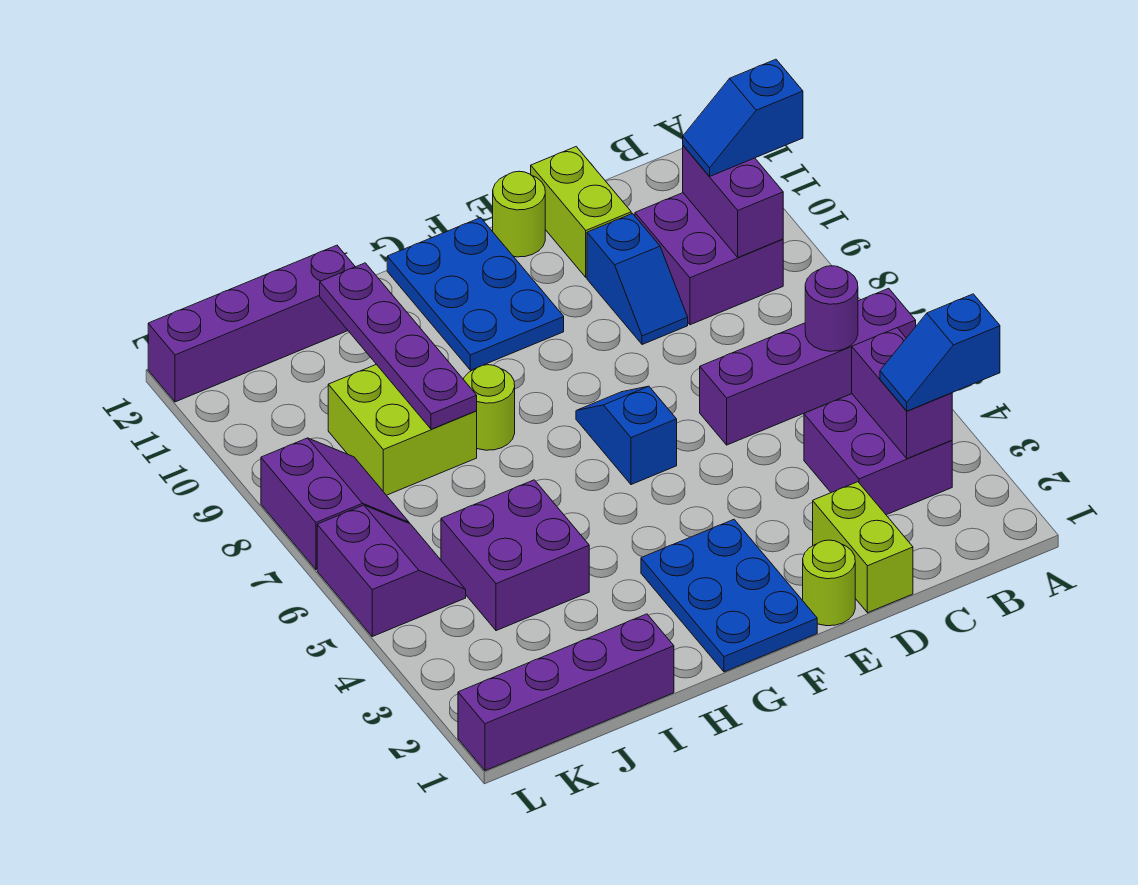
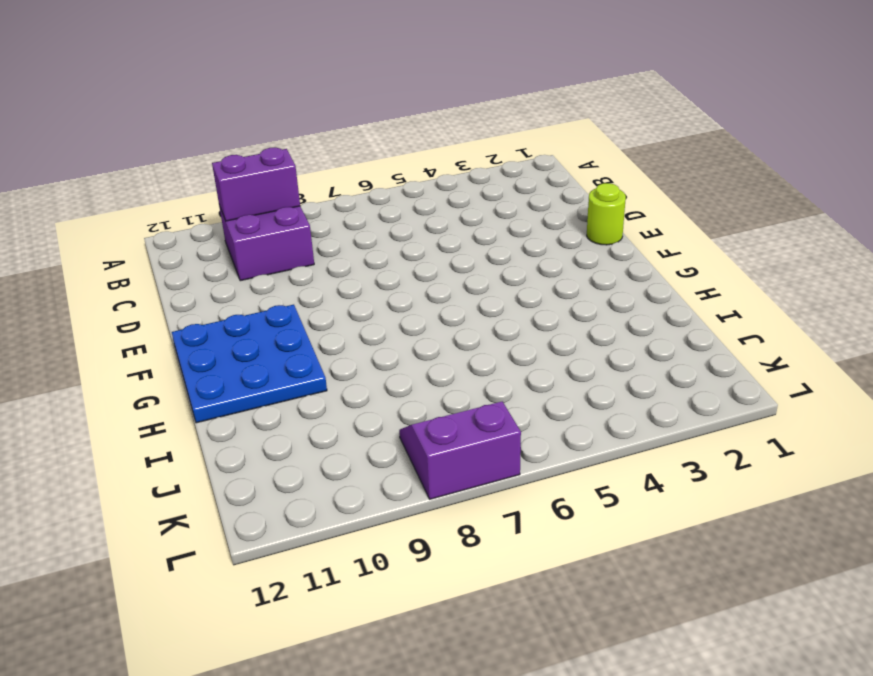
blue 3x3 plate [172,305,327,423] -> blue 2x3 plate [387,218,564,370]
none -> purple 1x4 brick [700,288,916,445]
none -> purple 2x2 brick [804,394,952,515]
none -> lime 1x2 brick [813,482,913,613]

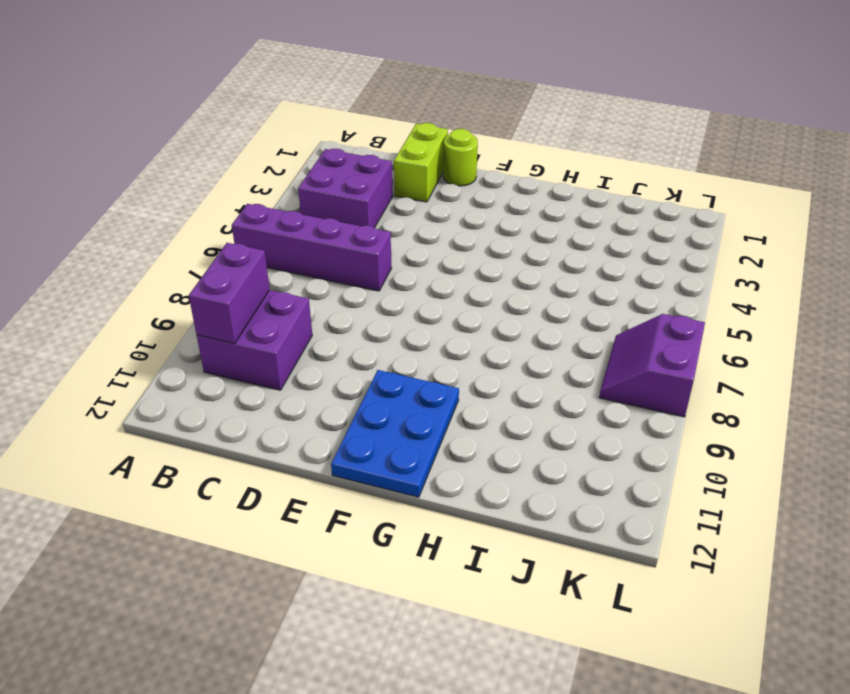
none -> blue 1x2 slope [587,214,688,345]
none -> lime 1x2 brick [531,147,631,277]
none -> lime 1x1 round brick [493,171,545,257]

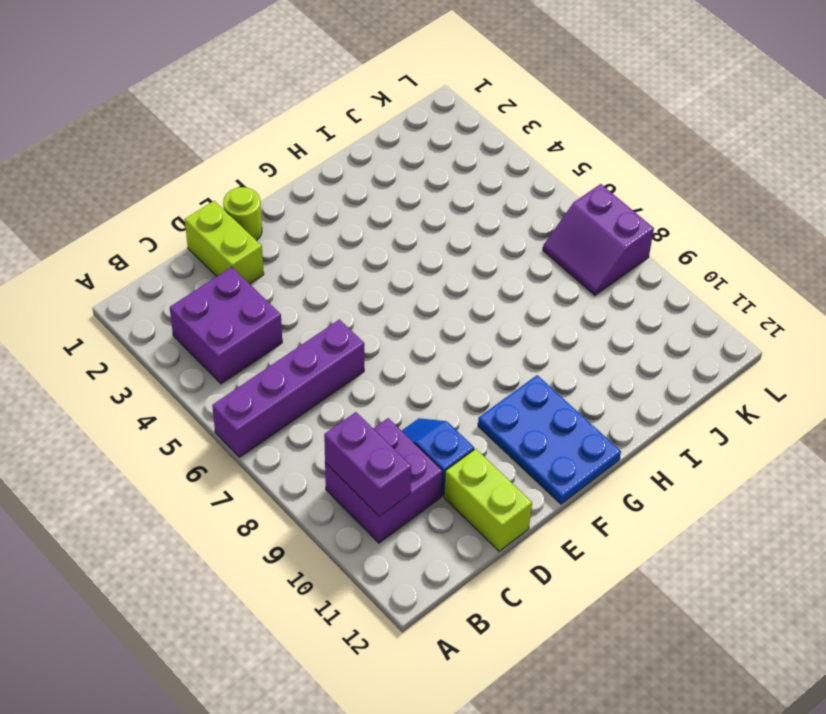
none -> lime 1x1 round brick [493,171,545,257]
none -> blue 2x3 plate [641,520,817,672]
none -> blue 1x2 slope [576,386,677,485]

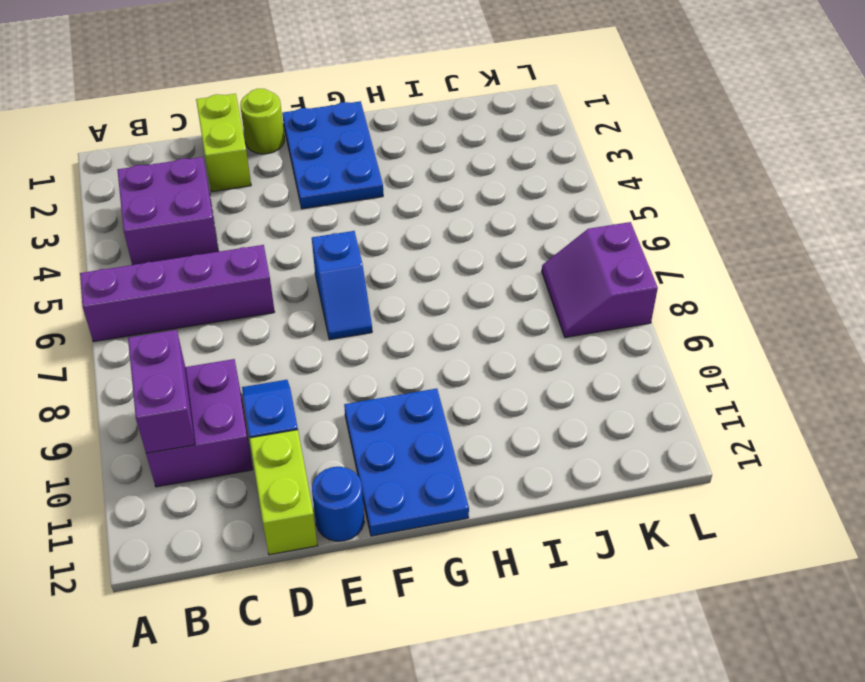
blue 1x1 round brick [312,467,364,541] -> lime 1x1 round brick [493,171,545,257]
none -> lime 1x1 round brick [463,365,515,450]
none -> purple 1x4 brick [458,614,674,771]
none -> purple 2x2 brick [441,480,589,631]

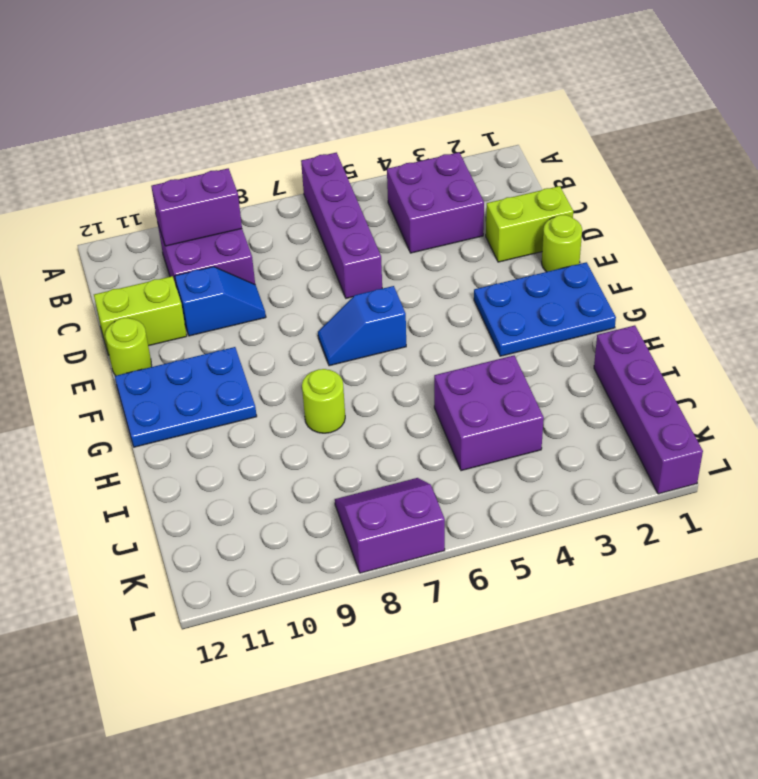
none -> lime 2x2 brick [328,364,477,495]
none -> purple 1x4 brick [148,245,355,402]
none -> purple 2x2 slope [317,505,466,636]

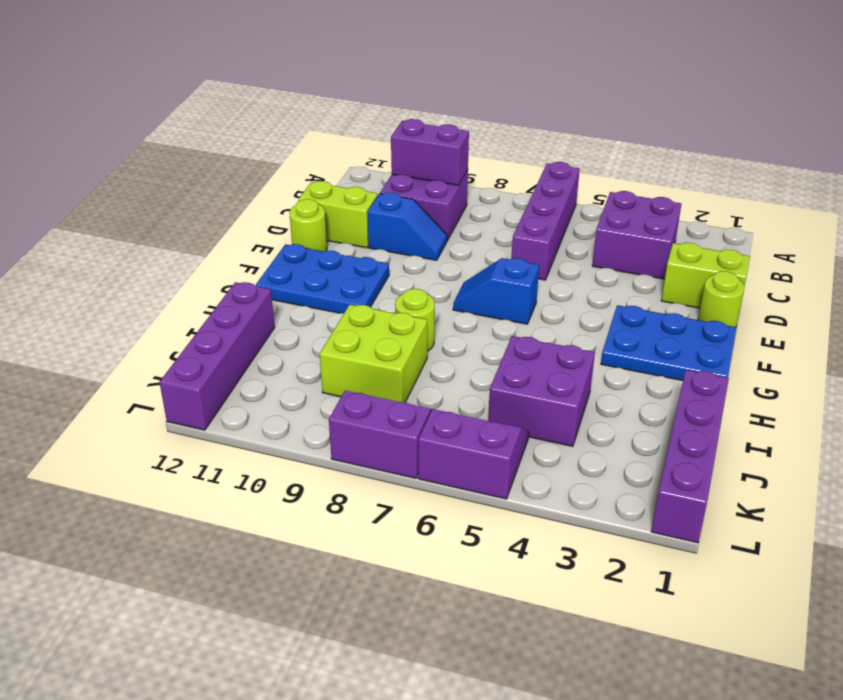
none -> purple 1x2 brick [852,328,952,459]
none -> purple 1x1 round brick [805,266,858,351]
none -> purple 1x4 plate [320,263,477,429]

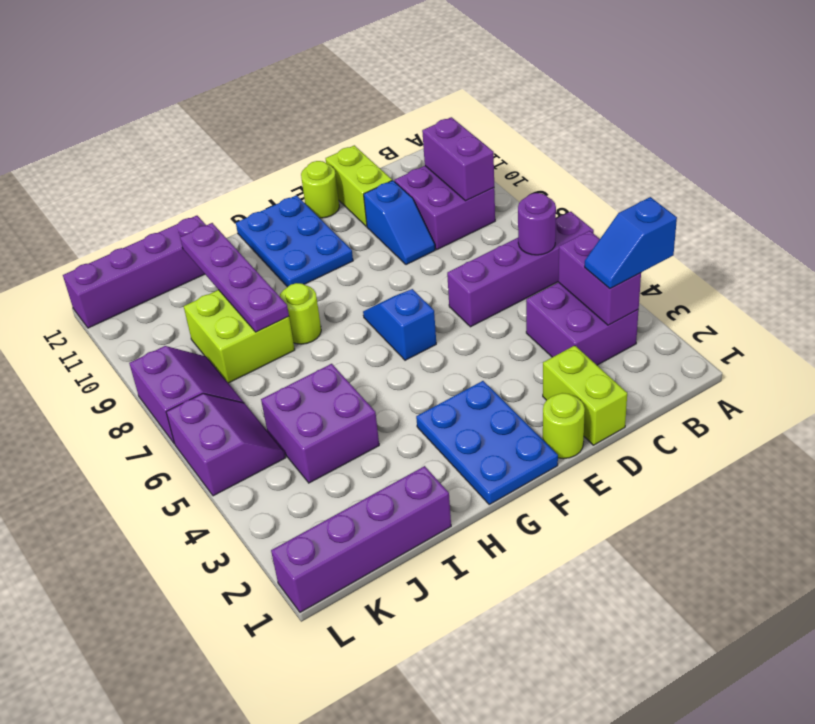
none -> blue 1x2 slope [683,59,803,176]

